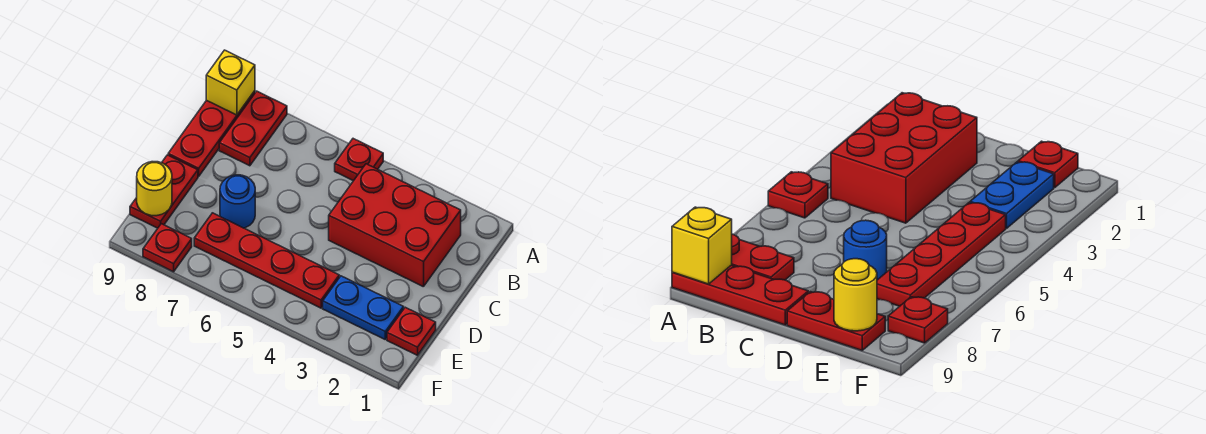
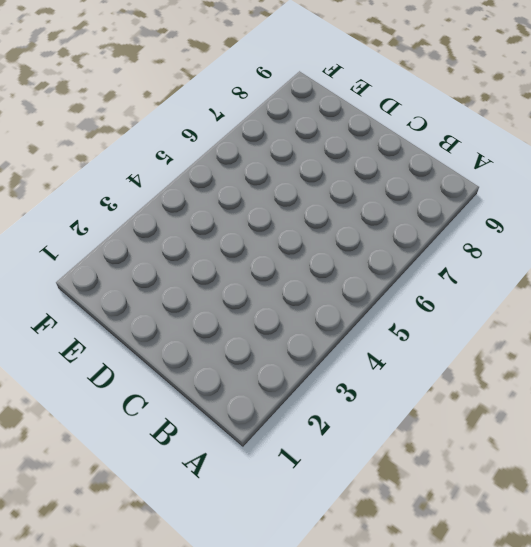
none -> red 1x1 plate [335,139,383,181]
none -> red 1x2 plate [219,91,287,166]
none -> red 1x3 plate [168,91,255,176]

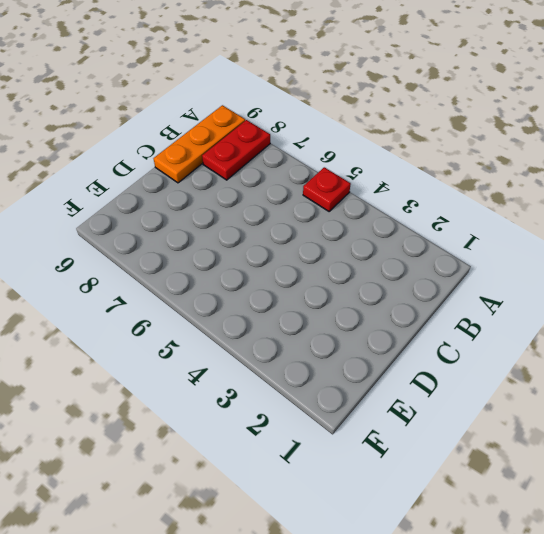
orange 1x3 plate [154,105,245,183] -> red 1x3 plate [168,91,255,176]
none -> red 2x3 brick [329,164,461,287]
none -> blue 1x1 round brick [220,175,255,228]
none -> red 1x2 plate [130,155,198,228]

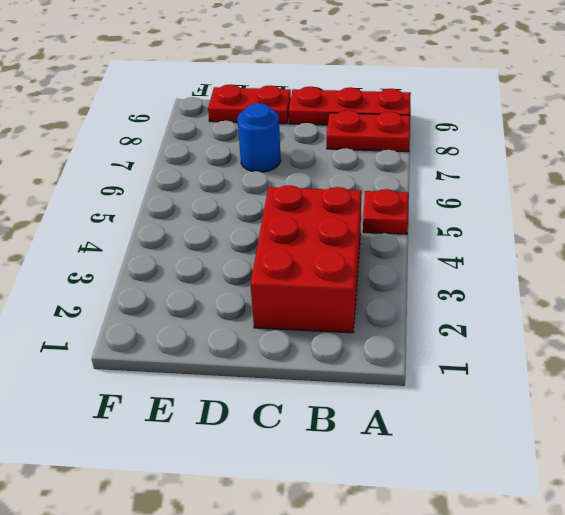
none -> red 1x1 plate [387,307,436,355]
none -> blue 1x2 plate [323,276,404,339]
none -> red 1x4 plate [194,213,339,308]

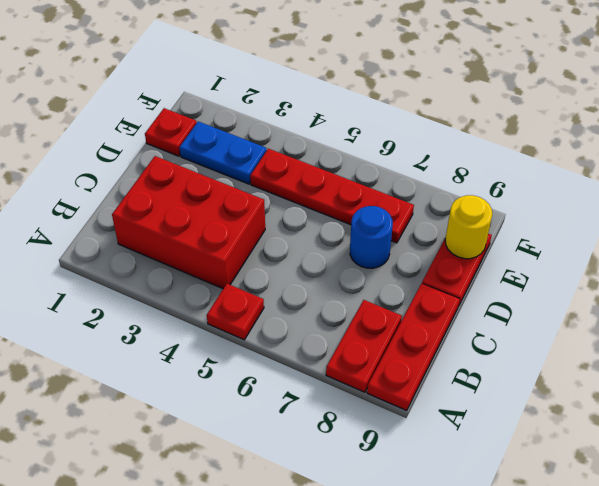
none -> red 1x1 plate [143,224,192,272]
none -> yellow 1x1 brick [206,50,255,115]

